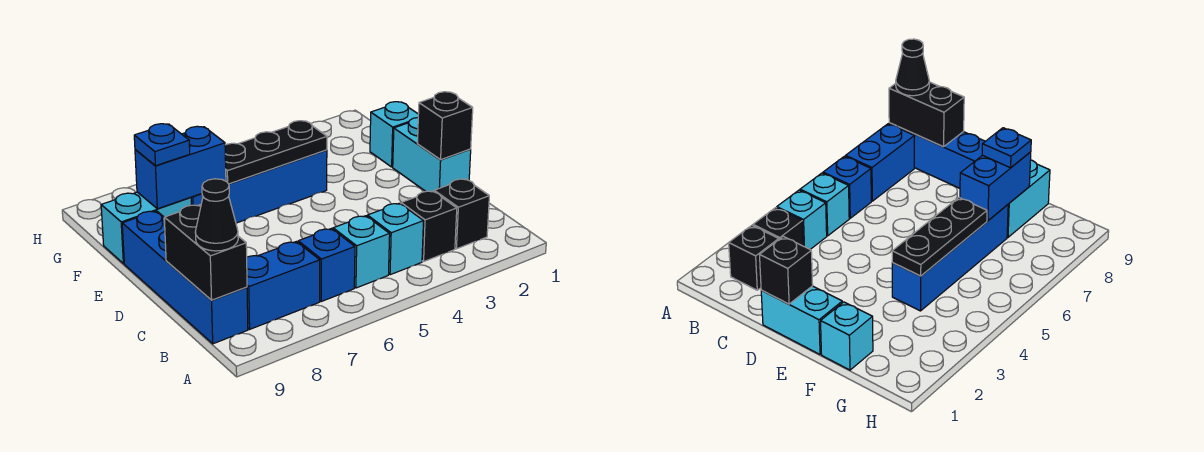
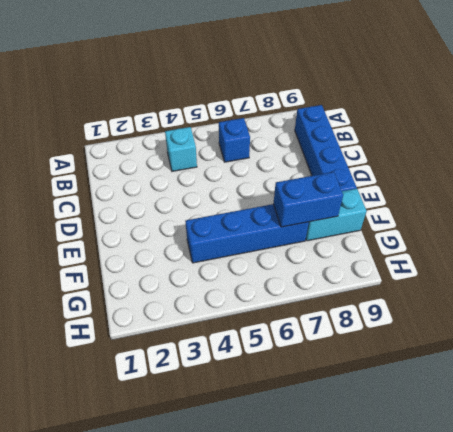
none -> black 1x1 brick [434,179,489,249]
none -> black 1x1 brick [401,191,457,261]
none -> cyan 1x1 brick [333,216,390,288]

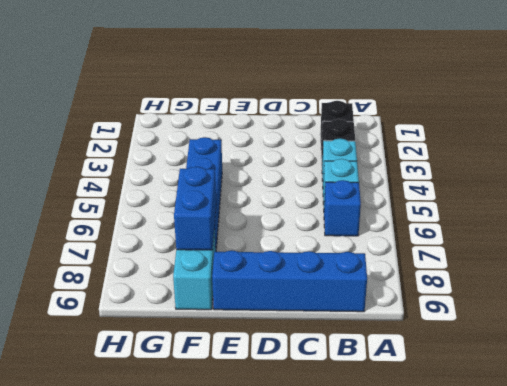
none -> blue 1x2 brick [247,242,320,329]
none -> cyan 1x2 brick [393,118,471,192]
none -> cyan 1x1 brick [370,102,418,167]

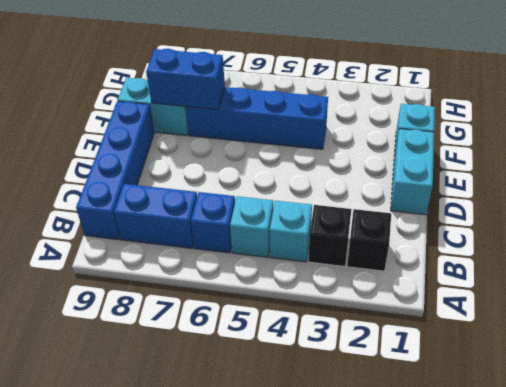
none -> black 1x2 brick [164,205,247,300]
none -> black 1x1 brick [417,92,473,160]
none -> black 1x3 plate [225,121,327,184]

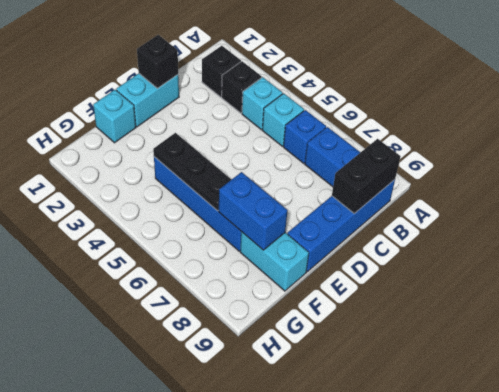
none -> black 1x1 cone [195,179,238,251]
none -> blue 1x1 plate [134,124,190,166]

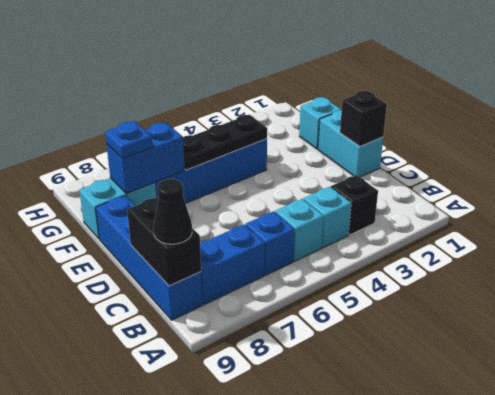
none -> black 1x1 brick [434,179,489,249]

